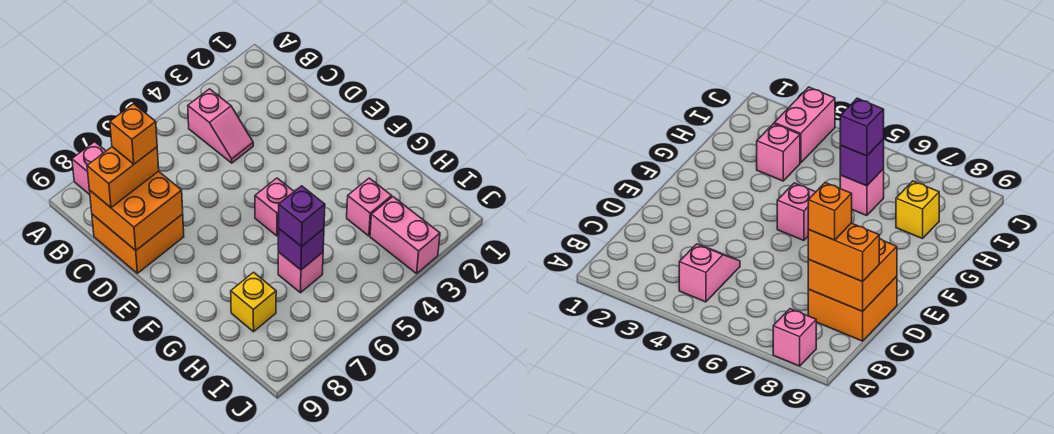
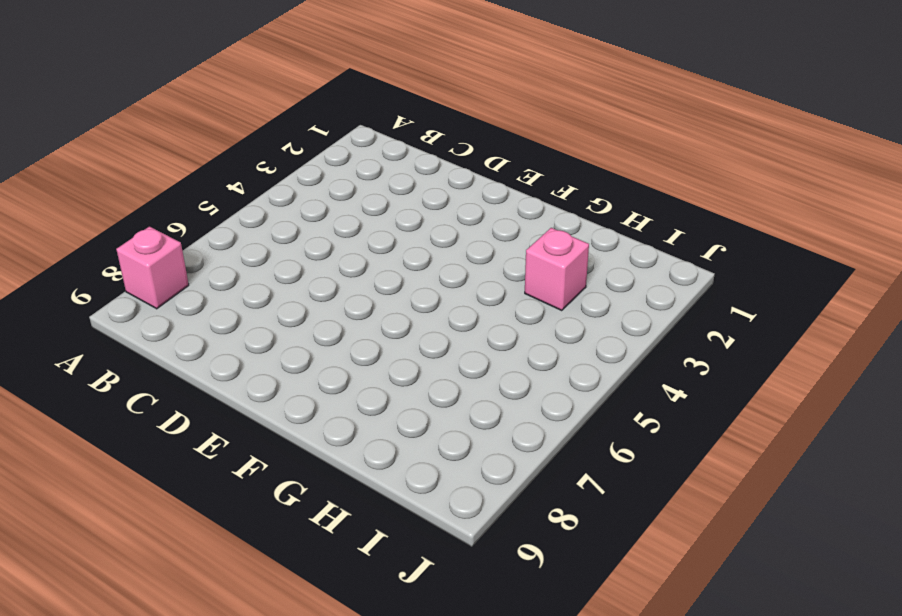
none -> pink 1x2 slope [188,89,253,163]
none -> orange 2x2 brick [92,214,184,273]
none -> pink 1x1 brick [255,178,294,236]

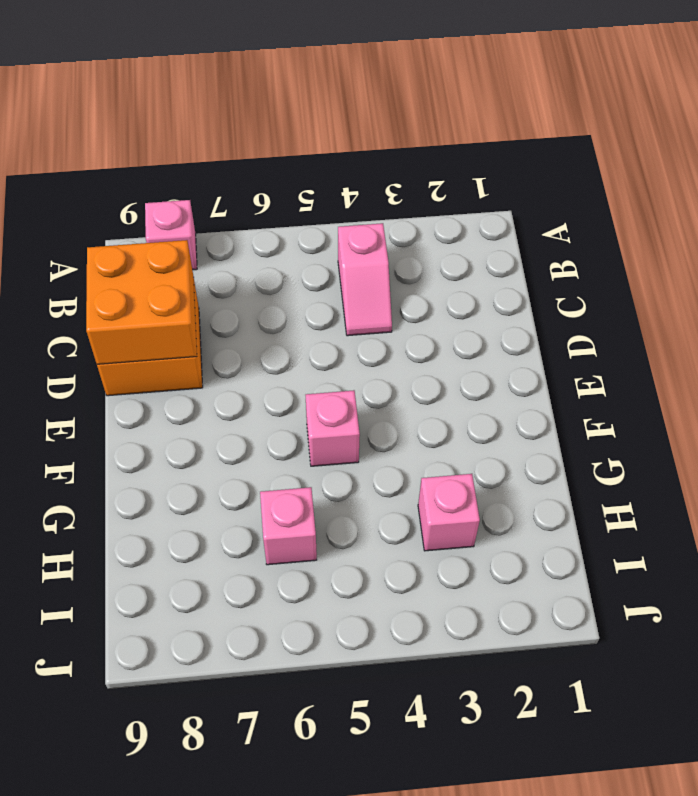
none -> yellow 1x1 brick [231,272,276,332]
none -> pink 1x2 brick [370,197,440,274]
none -> purple 1x1 brick [278,229,324,270]

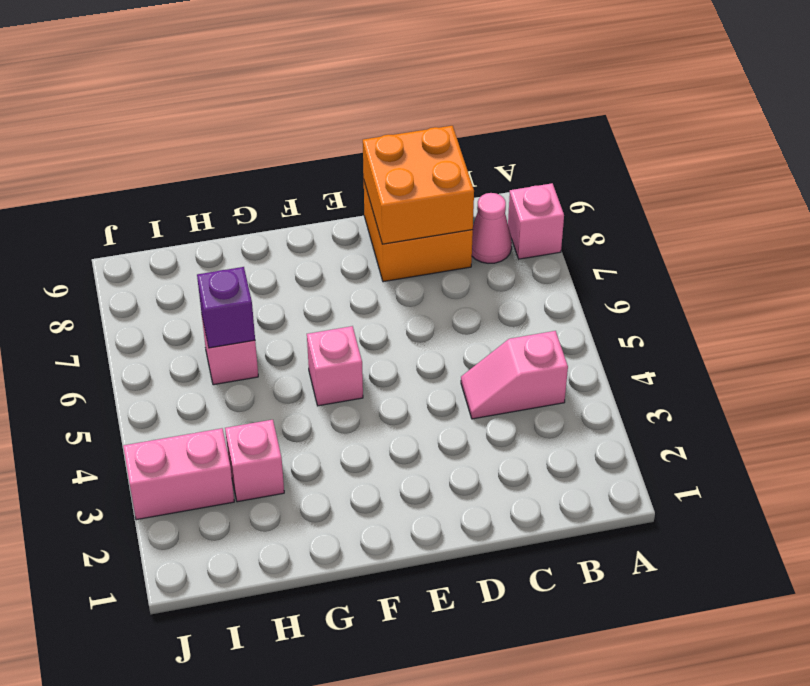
pink 1x1 cone [472,193,512,263] -> none
none -> yellow 1x1 brick [231,272,276,332]
none -> orange 1x2 brick [87,147,159,208]
none -> purple 1x1 brick [279,186,325,247]

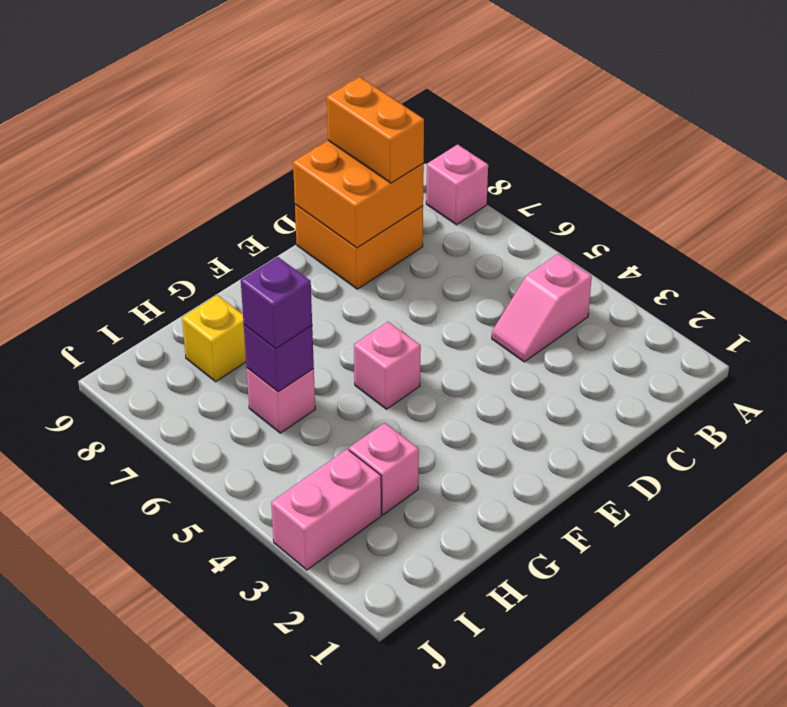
none -> orange 1x1 brick [110,104,157,164]

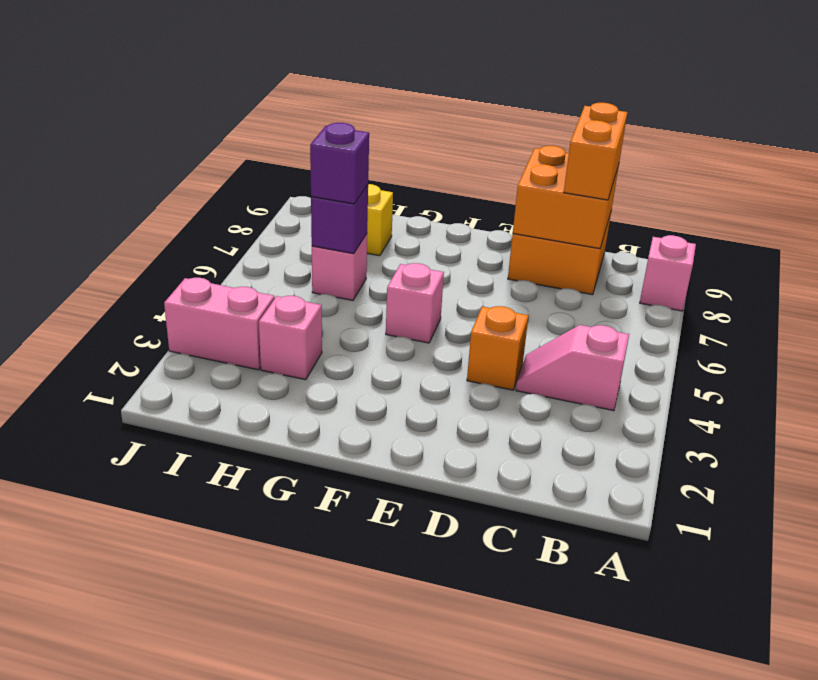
orange 1x1 brick [467,306,529,390] -> orange 1x1 brick moved to [110,104,157,164]

